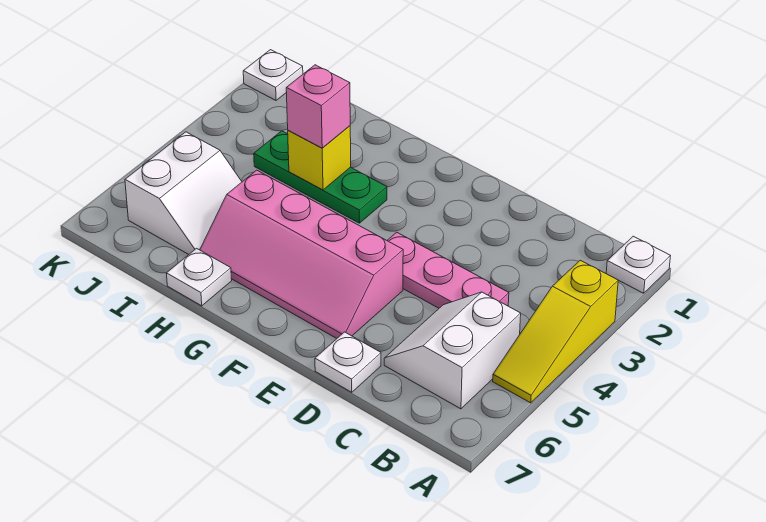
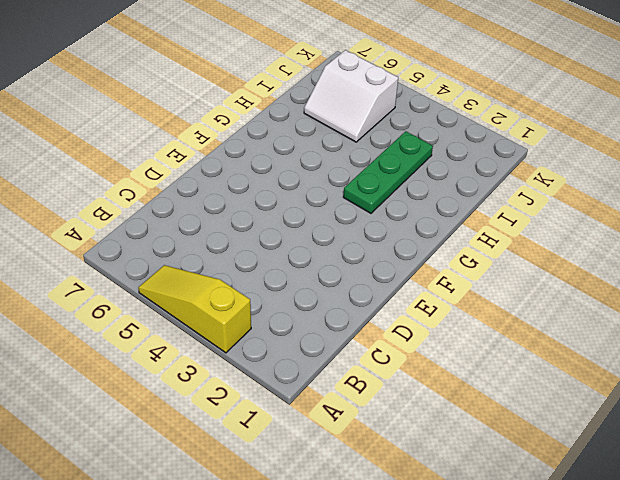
none -> white 1x1 plate [606,236,670,293]
none -> white 2x2 slope [384,292,521,409]
none -> pink 1x3 plate [387,232,509,308]

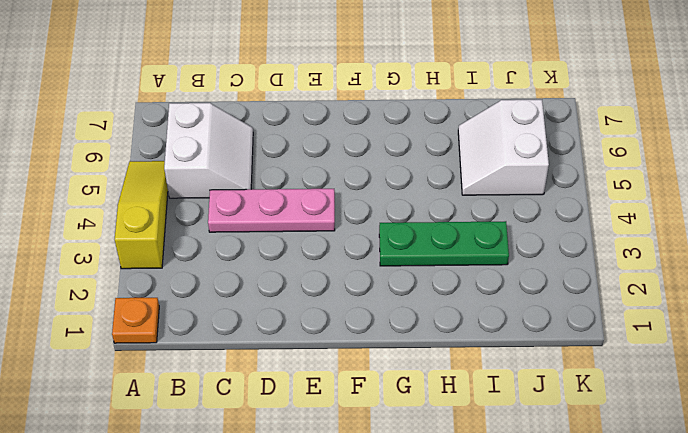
orange 1x1 plate [112,298,159,343] -> white 1x1 plate [606,236,670,293]
none -> white 1x1 plate [315,332,381,392]
none -> pink 2x4 slope [200,170,403,338]
none -> white 1x1 plate [166,248,232,306]

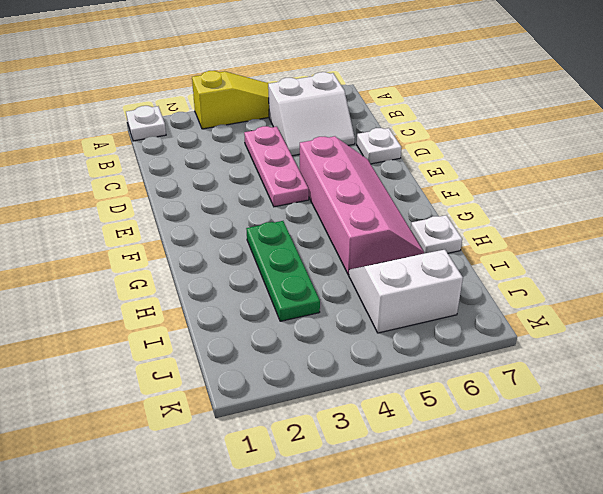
none -> white 1x1 plate [243,50,303,100]
none -> yellow 1x1 brick [288,126,351,190]
none -> pink 1x1 brick [286,65,350,148]

